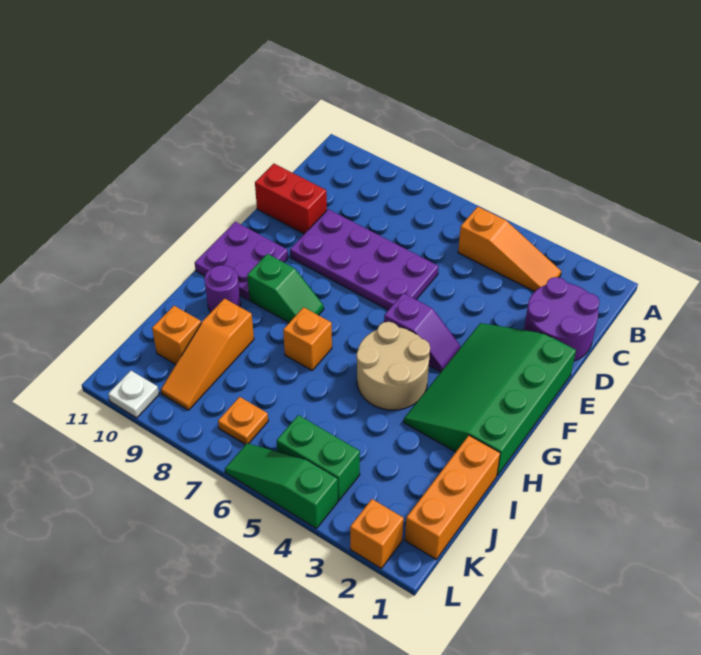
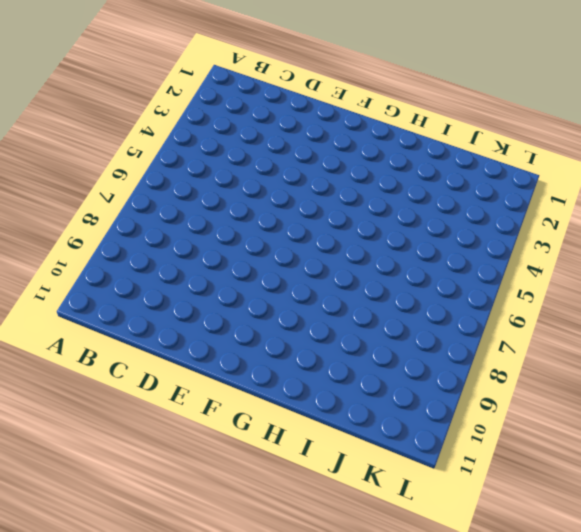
none -> orange 1x3 slope [458,207,561,292]
none -> purple 2x2 round brick [524,277,599,361]
none -> purple 2x4 plate [290,209,439,310]

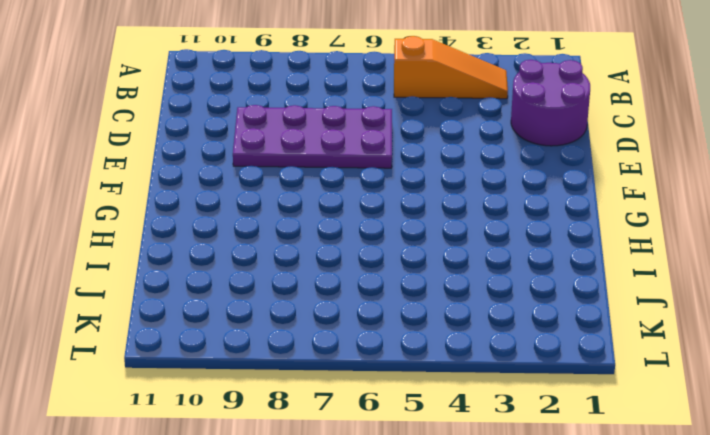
none -> red 1x2 brick [255,164,327,234]
none -> green 3x4 slope [404,323,576,476]
none -> purple 1x2 slope [384,293,460,372]

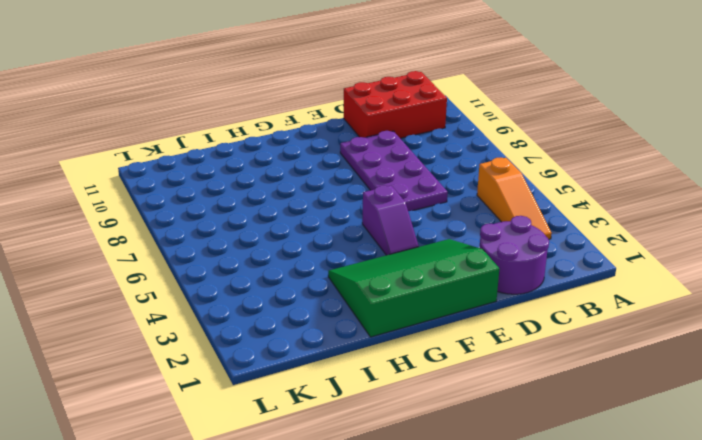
red 2x3 brick [344,71,447,138] -> red 1x2 brick [255,164,327,234]
none -> purple 2x2 plate [195,222,288,300]
none -> tan 2x2 round brick [356,322,430,410]
none -> green 1x2 slope [247,254,324,322]

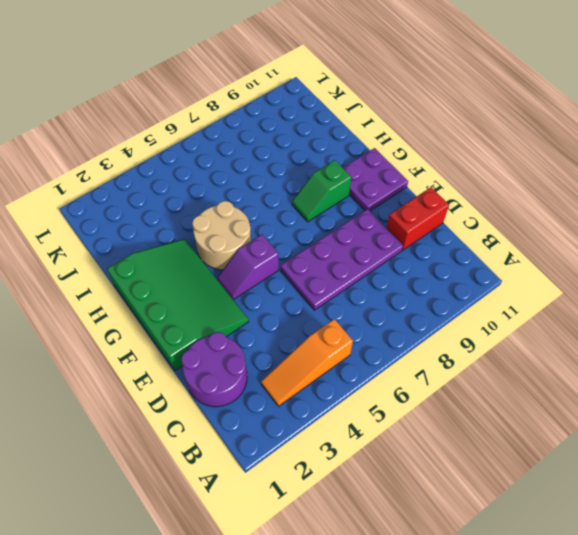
none -> orange 1x1 brick [283,307,332,370]
none -> purple 1x1 round brick [204,265,241,312]
none -> orange 1x3 brick [405,435,500,559]

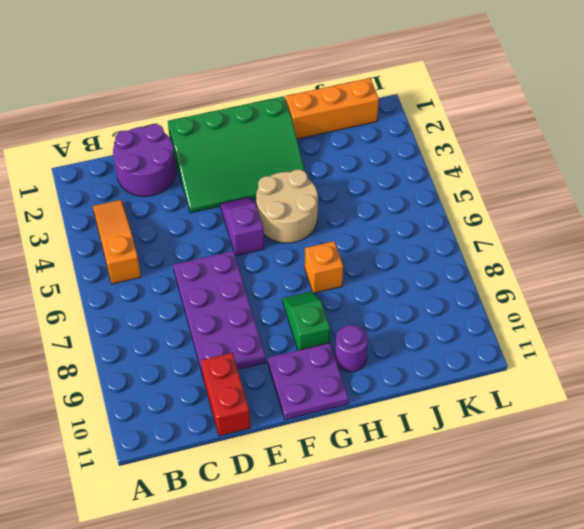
none -> orange 1x3 slope [161,299,254,410]
none -> orange 1x1 brick [152,306,201,365]
none -> green 1x2 brick [277,415,360,501]

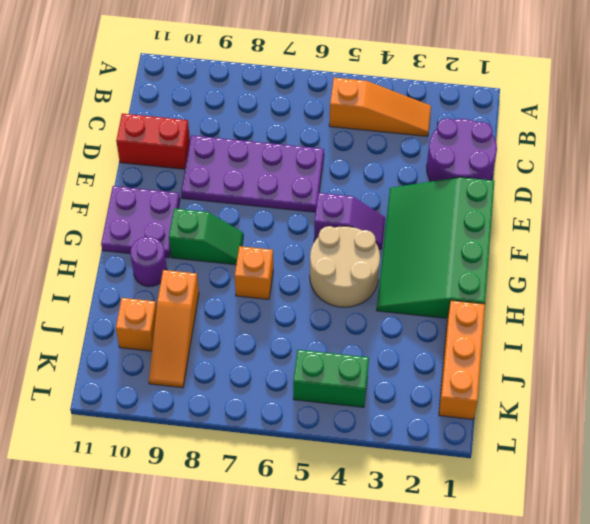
none -> orange 1x1 plate [218,397,268,445]
none -> orange 1x1 brick [350,499,404,568]
none -> green 1x3 slope [225,443,338,529]

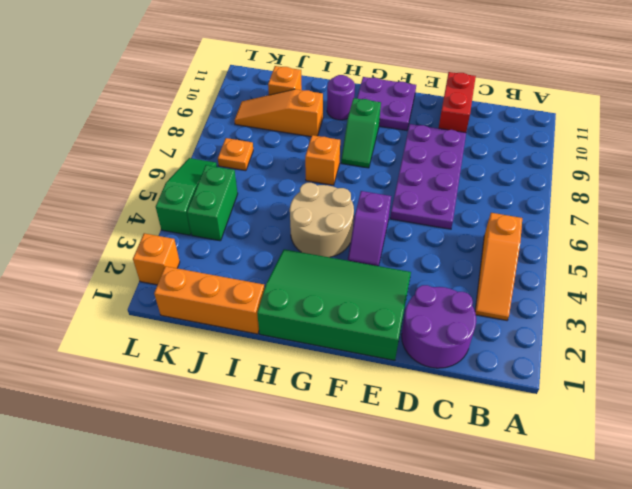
none -> white 1x1 plate [108,371,159,418]

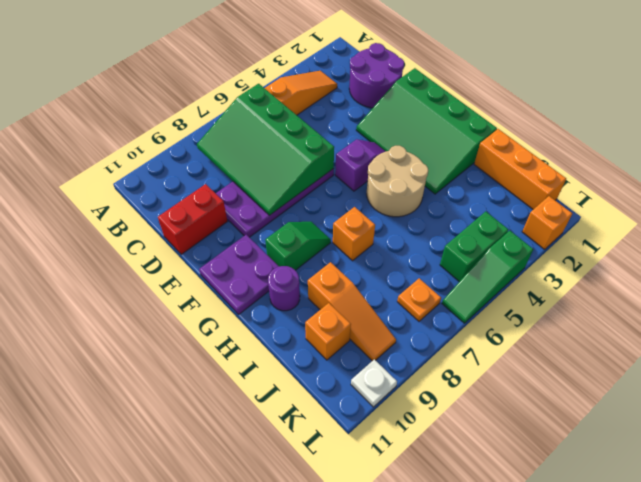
green 3x4 slope [197,84,334,215] -> none

